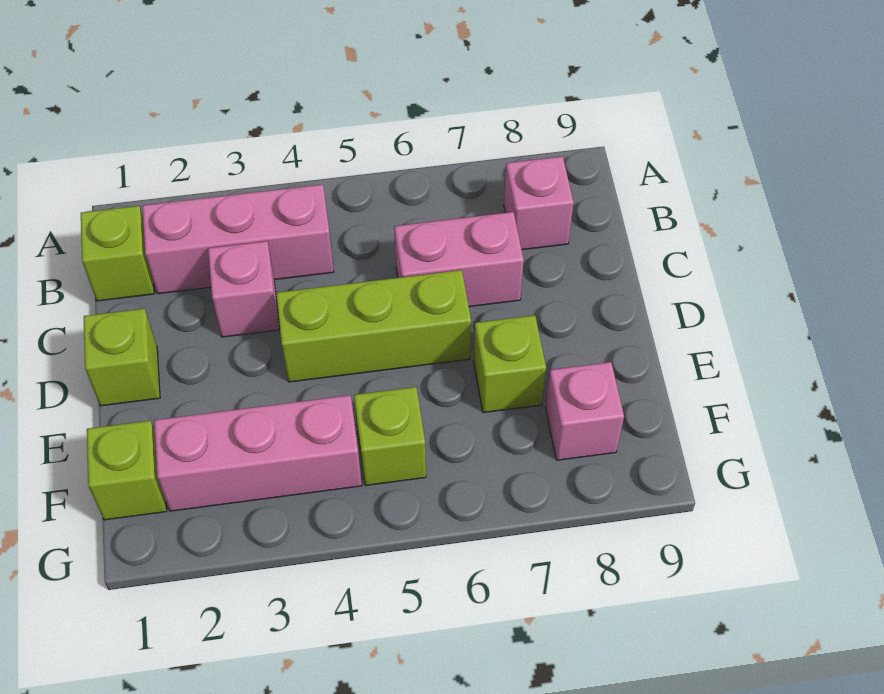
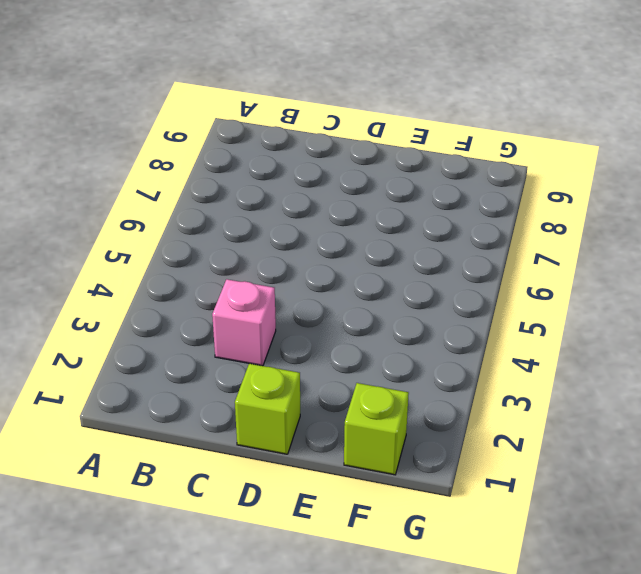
none -> lime 1x1 brick [81,206,154,301]
none -> pink 1x3 brick [143,184,334,294]
none -> pink 1x1 brick [504,157,574,250]

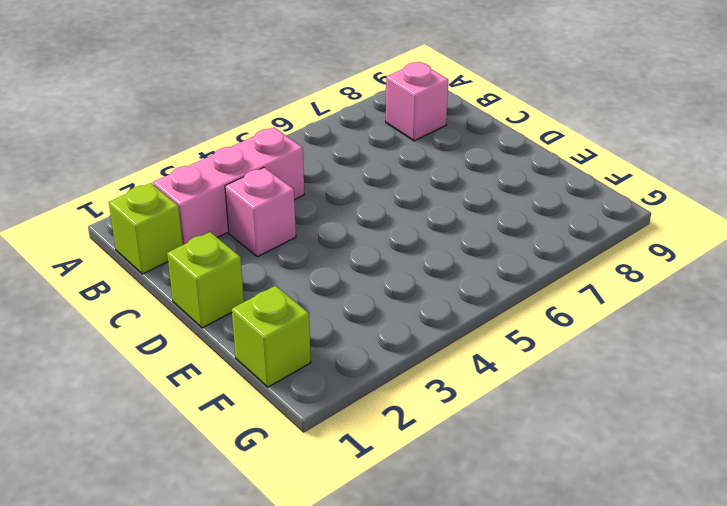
none -> pink 1x2 brick [394,212,524,307]
none -> lime 1x3 brick [276,270,471,382]
none -> lime 1x1 brick [473,315,546,413]

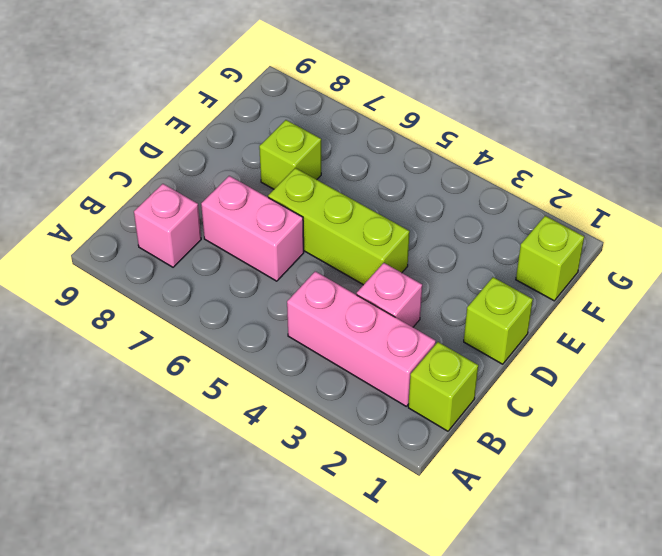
none -> pink 1x3 brick [154,395,362,511]
none -> lime 1x1 brick [354,387,426,486]
none -> pink 1x1 brick [545,362,624,460]

